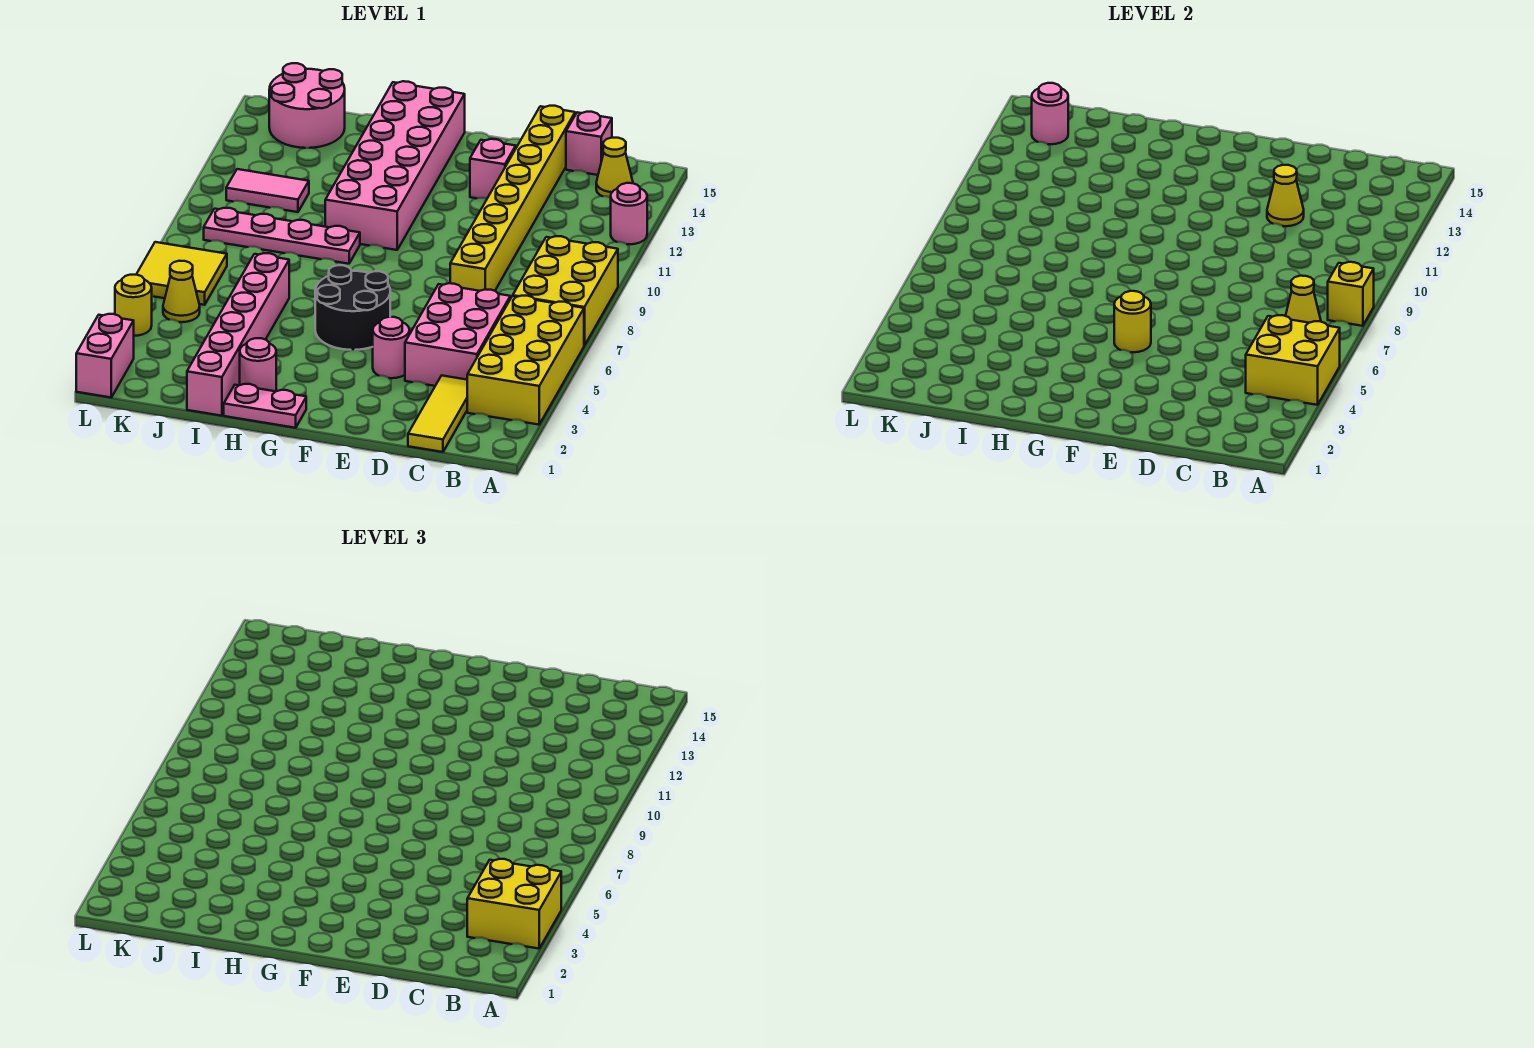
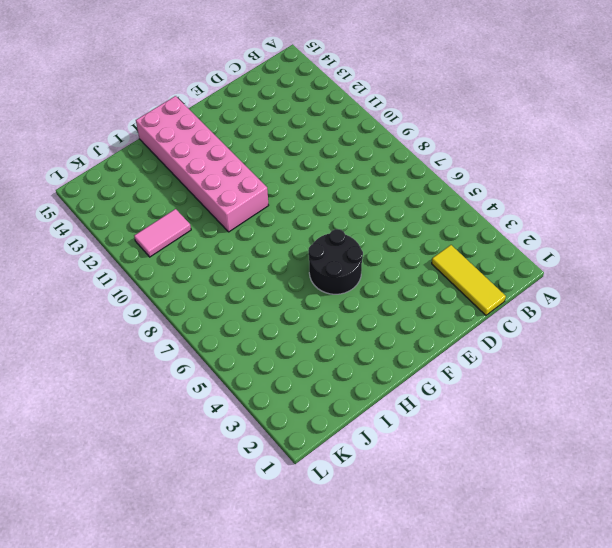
none -> yellow 2x4 brick [467,296,584,425]
none -> yellow 2x3 brick [513,236,618,346]
none -> pink 1x1 round brick [611,183,647,244]

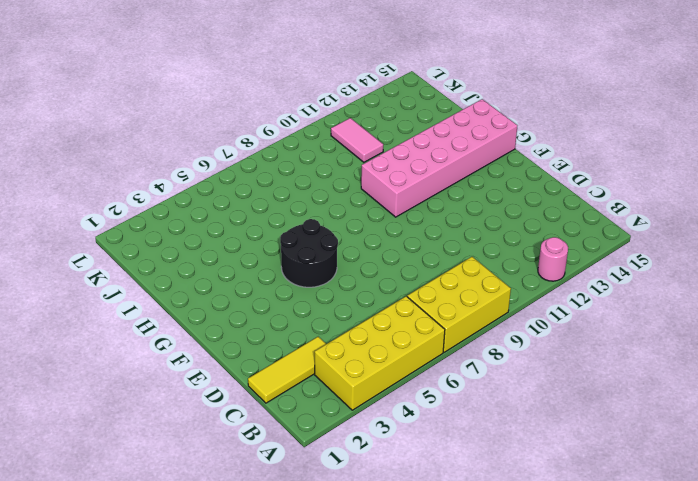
none -> yellow 1x1 cone [596,138,633,198]
none -> pink 2x3 brick [405,283,510,386]
none -> pink 1x1 brick [566,112,612,175]

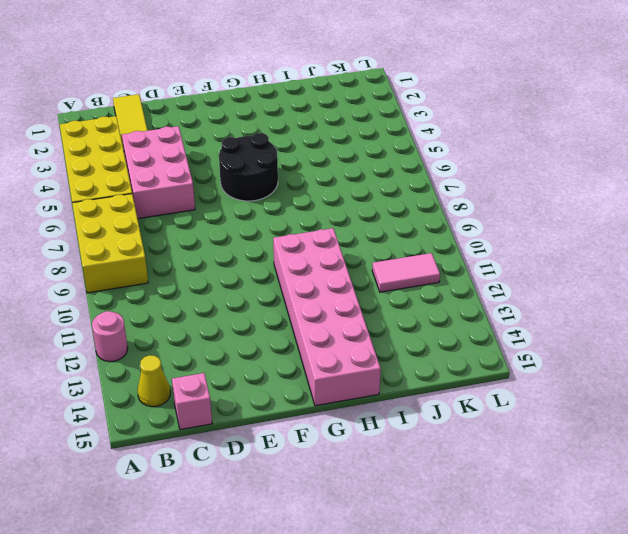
none -> yellow 1x8 brick [450,106,575,291]
none -> pink 1x1 round brick [373,317,409,378]
none -> pink 1x1 brick [470,139,516,199]

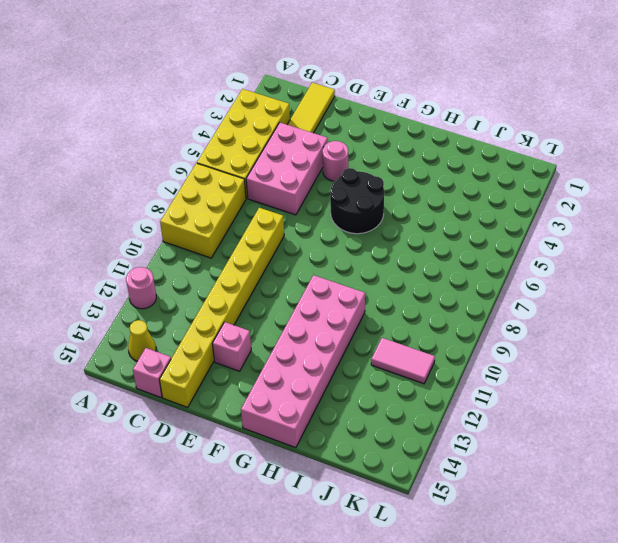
none -> pink 1x2 plate [224,384,306,428]
none -> pink 1x1 round brick [240,338,276,391]
none -> pink 1x4 plate [204,208,360,264]

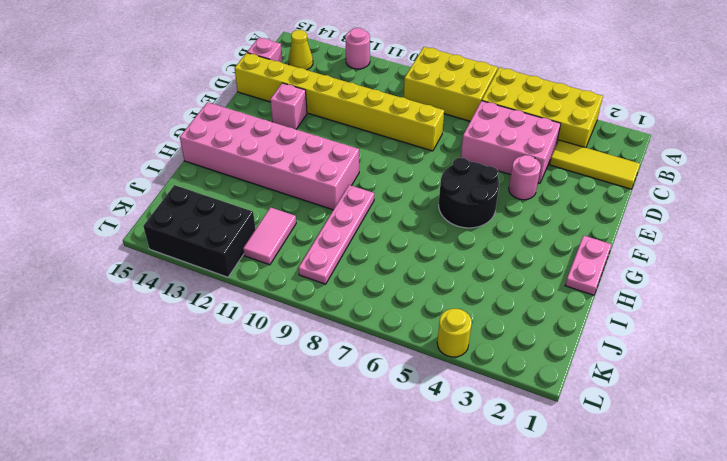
black 2x3 brick [143,185,256,277] -> pink 2x2 round brick [269,63,345,148]
none -> pink 1x1 round brick [240,338,276,391]
none -> pink 1x6 brick [187,253,289,416]
none -> yellow 1x1 cone [163,261,200,322]

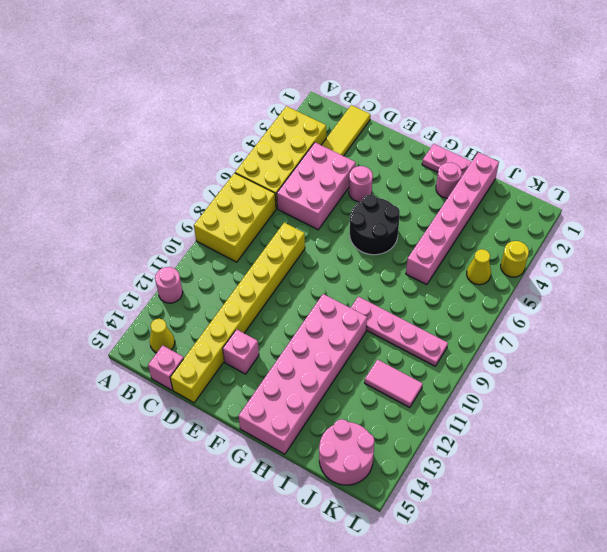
none -> yellow 2x2 tile [136,242,227,305]
none -> pink 1x2 brick [76,314,134,397]
none -> yellow 2x2 brick [1246,315,1340,405]

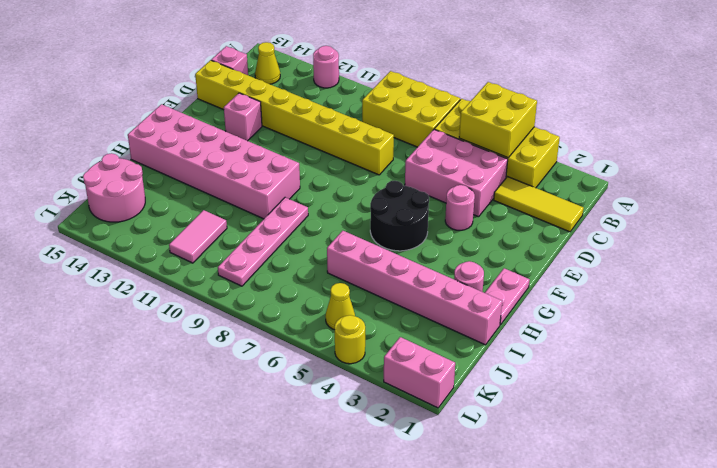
none -> yellow 2x2 tile [136,242,227,305]
none -> yellow 1x1 brick [1328,262,1374,326]
none -> yellow 1x1 cone [1286,276,1321,323]

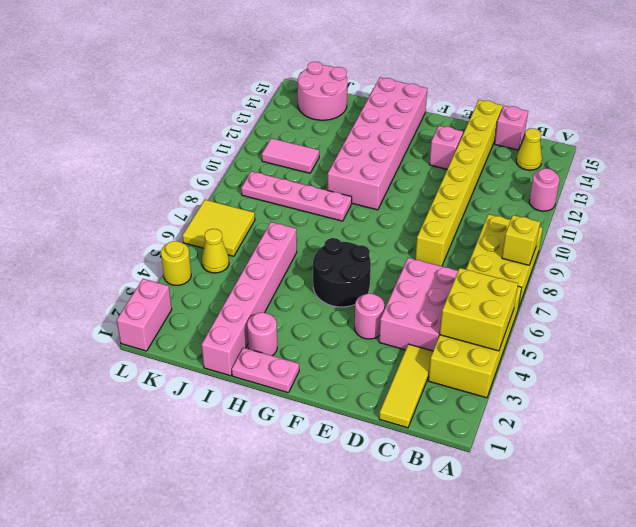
none -> yellow 1x1 cone [1286,276,1321,323]
none -> yellow 1x1 cone [1267,165,1304,226]
none -> yellow 1x1 round brick [1114,291,1151,352]

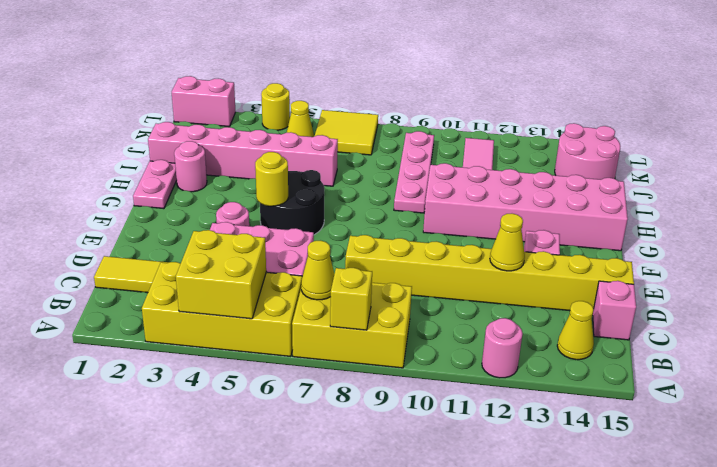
none -> pink 1x1 round brick [1032,83,1068,144]
none -> yellow 2x2 brick [467,859,561,949]

